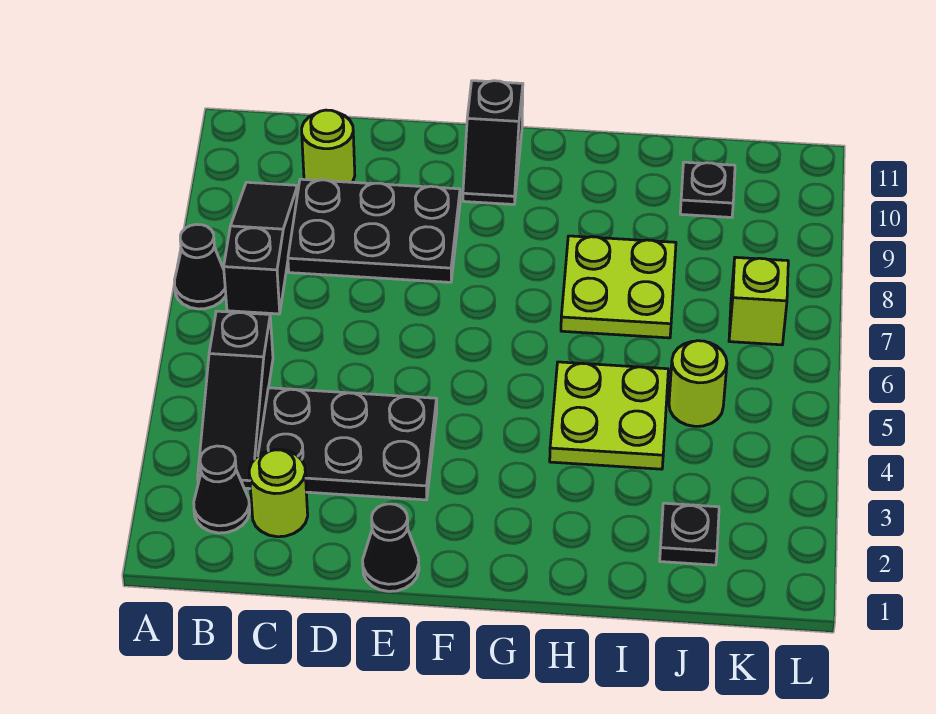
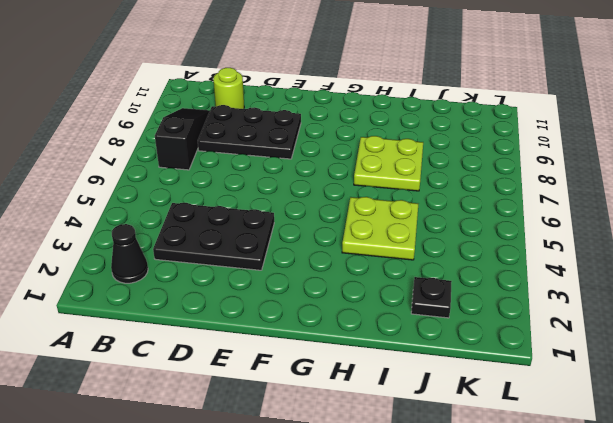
none -> black 1x1 cone [174,224,226,309]
none -> black 1x3 slope [198,311,273,489]
none -> lime 1x1 round brick [249,450,308,537]

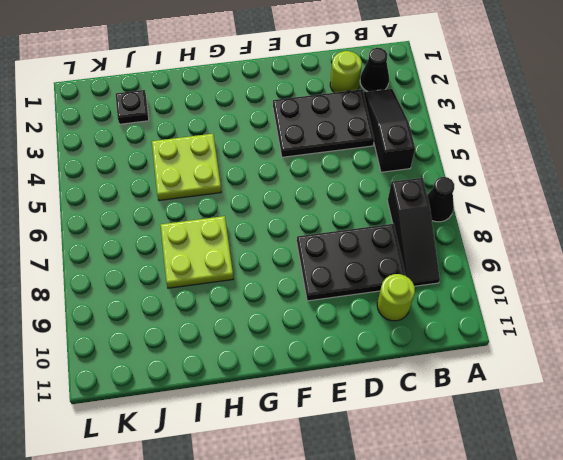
none -> black 1x1 cone [363,504,419,591]
none -> black 1x2 slope [463,81,523,204]
none -> lime 1x1 round brick [669,341,727,426]

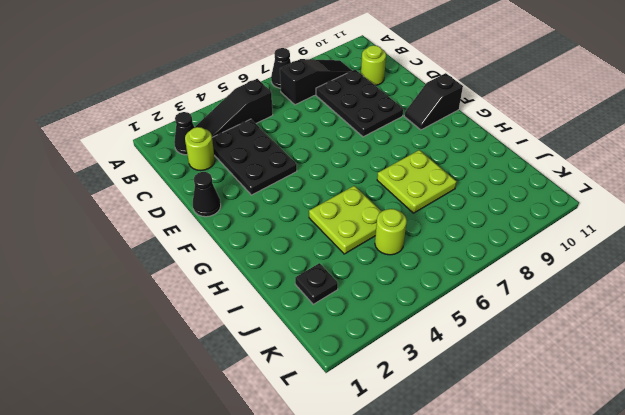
none -> black 1x1 plate [680,162,735,217]
none -> lime 1x1 brick [729,257,788,345]

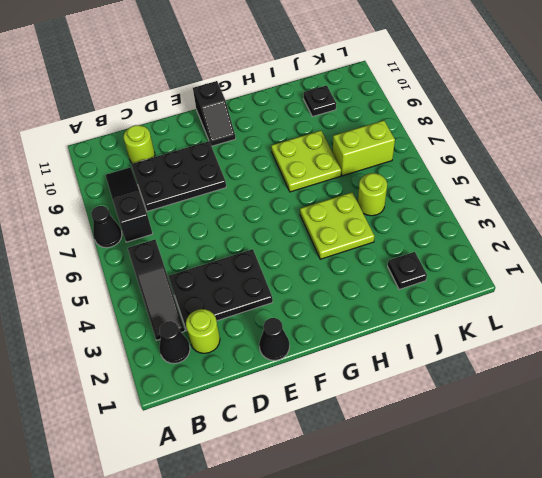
lime 1x2 brick [333,120,395,176] -> lime 1x1 brick [729,257,788,345]

